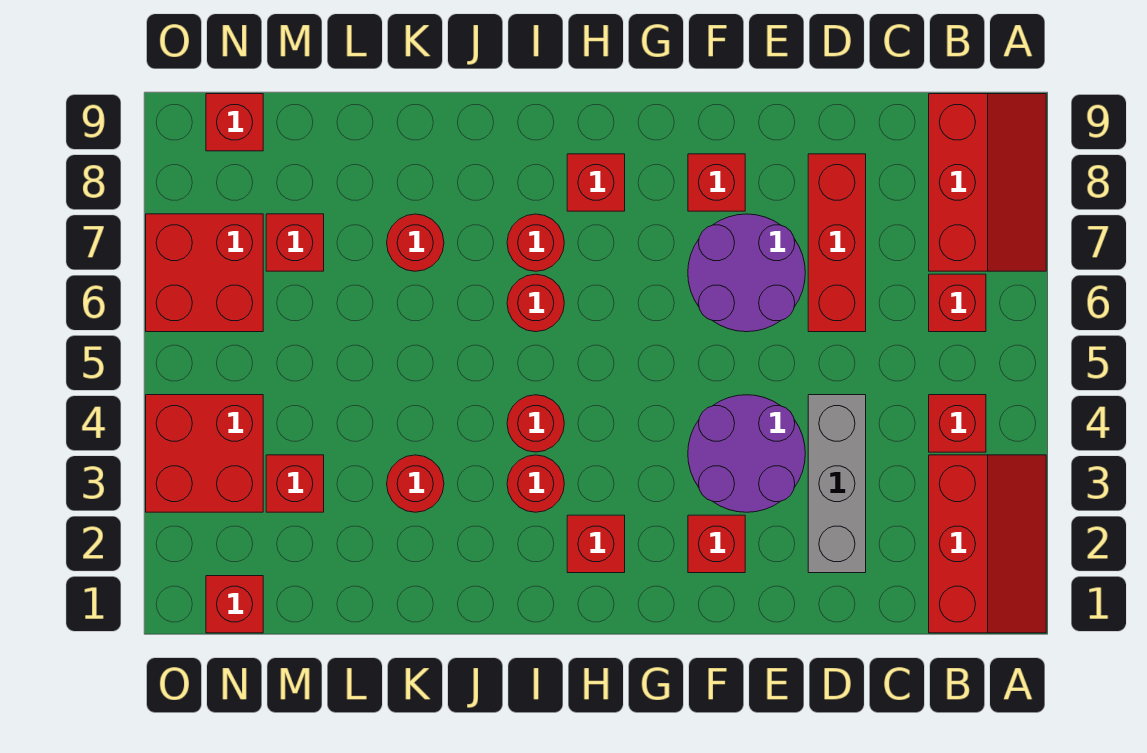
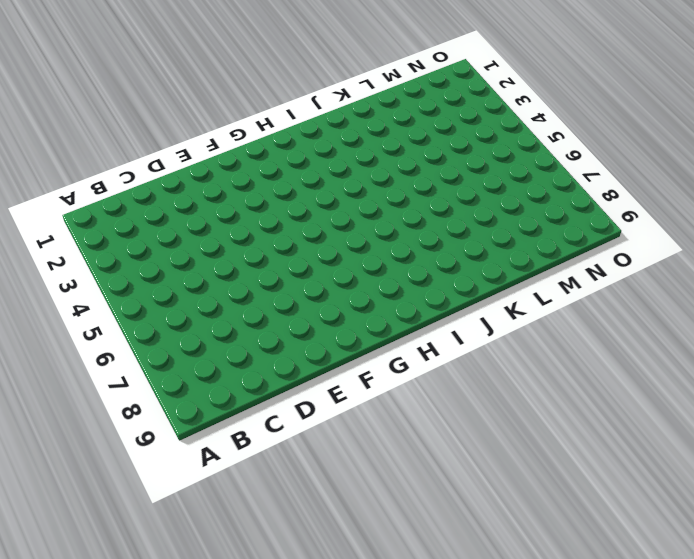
none -> red 2x3 slope [929,455,1046,633]
none -> red 2x3 slope [929,94,1046,271]
none -> red 1x1 brick [929,395,986,452]

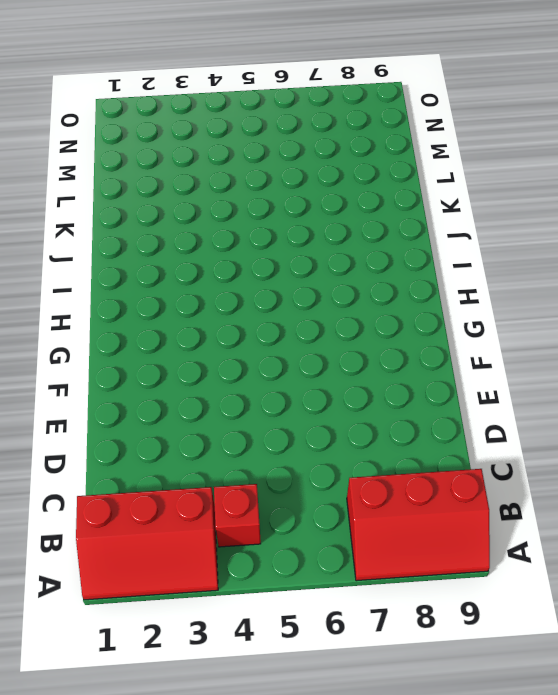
none -> red 1x1 brick [929,274,986,332]
none -> grey 1x3 brick [808,395,866,573]
none -> red 1x3 brick [808,154,866,332]

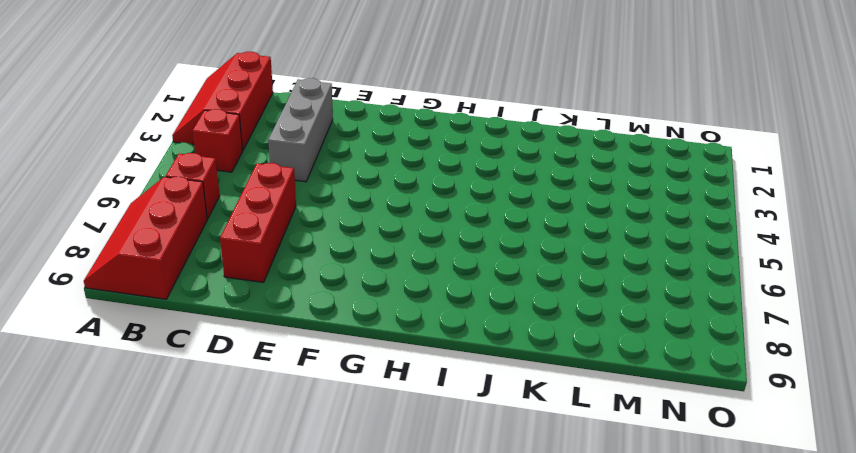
none -> purple 2x2 round brick [688,395,805,512]
none -> purple 2x2 round brick [688,214,805,332]
none -> red 1x1 brick [688,515,745,573]

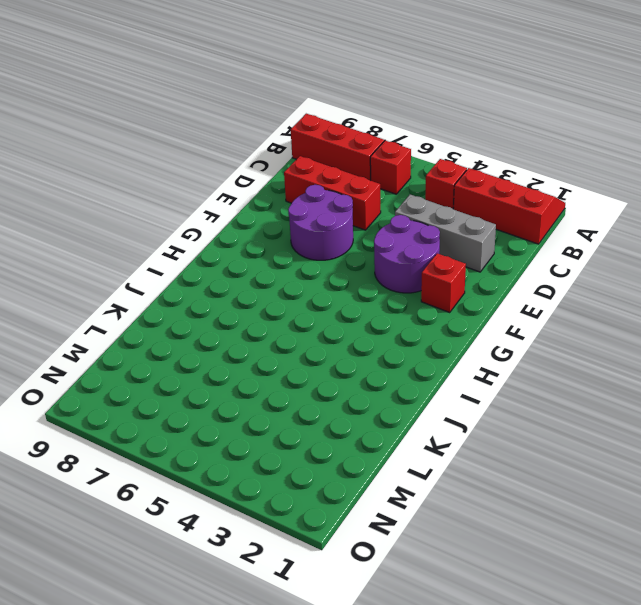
none -> red 1x1 brick [688,154,745,211]
none -> red 1x1 brick [567,515,625,573]
none -> red 1x1 brick [567,154,625,211]

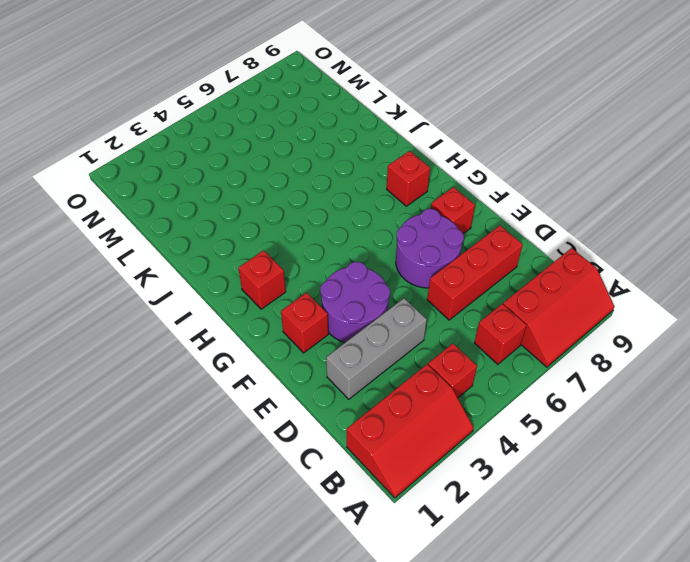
none -> red 1x1 round brick [507,455,564,512]
none -> red 1x1 round brick [507,395,564,452]
none -> red 1x1 round brick [507,274,564,332]

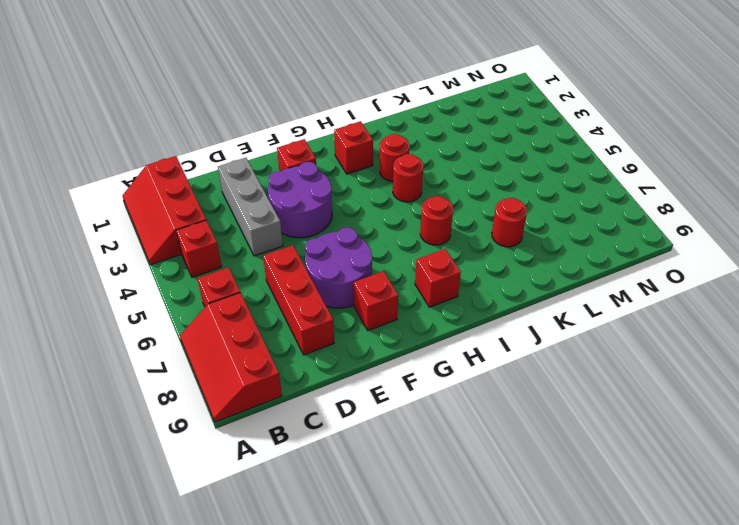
none -> red 1x1 round brick [507,214,564,271]
none -> red 1x1 round brick [387,455,444,512]
none -> red 1x1 brick [266,455,324,512]

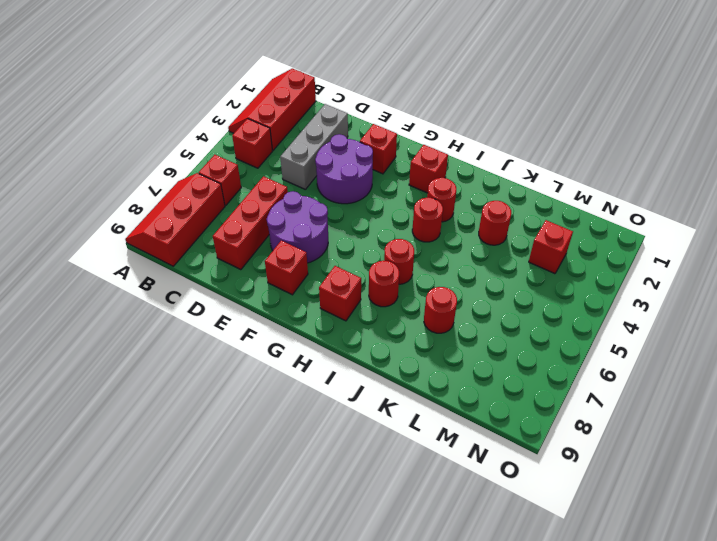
none -> red 1x1 brick [266,214,324,271]
none -> red 1x1 brick [206,576,263,633]
none -> red 2x2 brick [146,395,263,512]

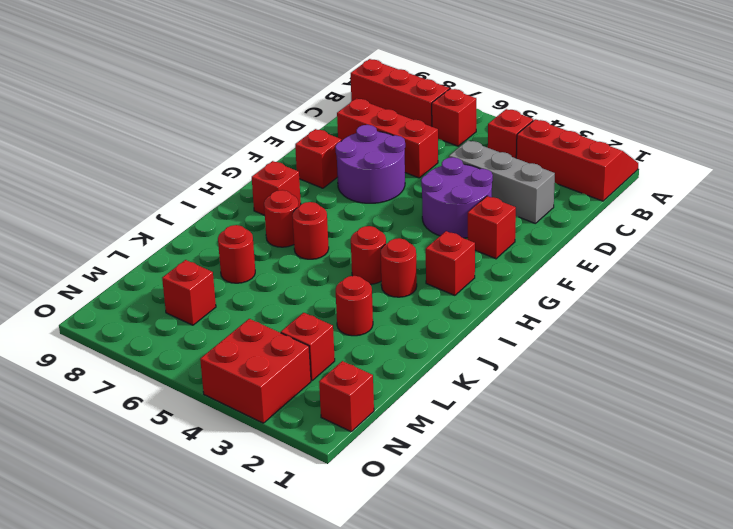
none -> red 2x2 brick [146,214,263,332]
none -> red 1x1 brick [206,94,263,151]

